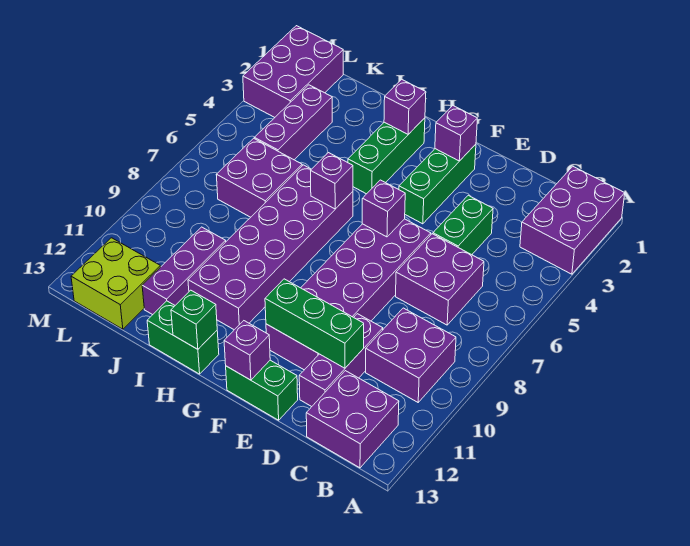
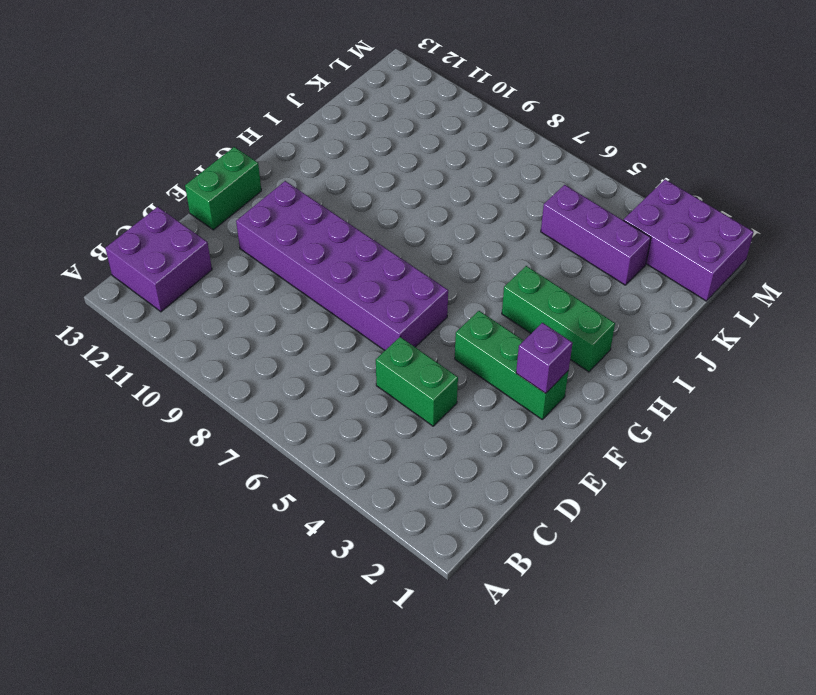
none -> purple 2x3 brick [520,166,625,274]
none -> purple 2x2 brick [366,308,456,402]
none -> purple 2x2 brick [396,234,484,325]

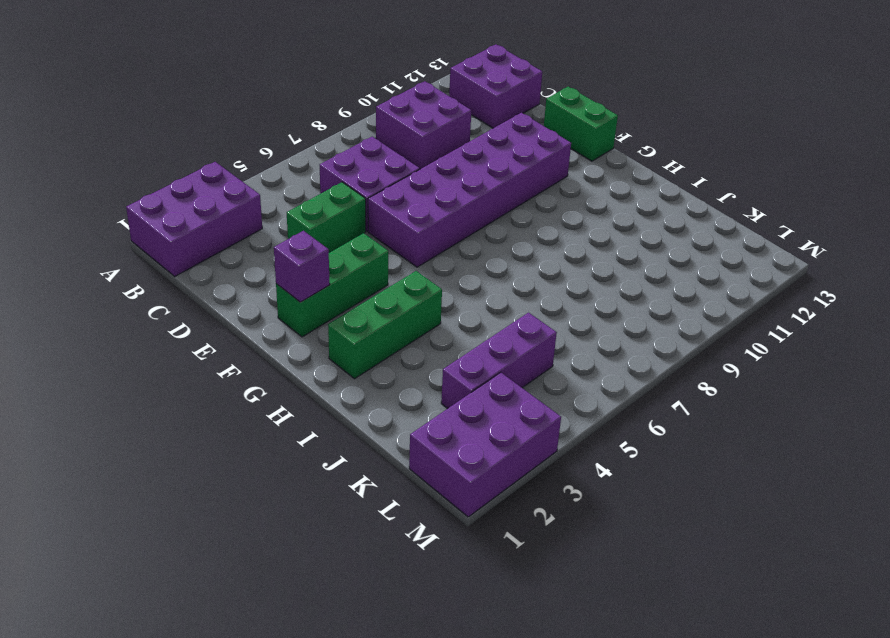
none -> purple 1x3 brick [299,314,383,407]
none -> purple 2x6 brick [188,165,353,330]
none -> green 1x2 brick [147,301,219,374]

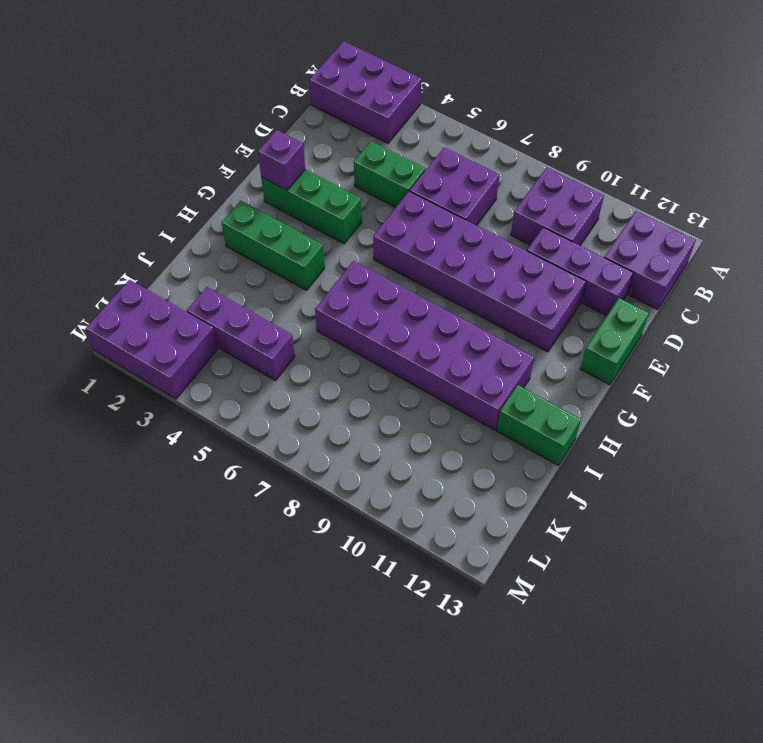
green 1x2 brick [497,385,581,466] -> green 1x2 brick turned to [147,301,219,374]
none -> purple 2x2 brick [216,138,302,217]
none -> purple 1x3 brick [142,227,226,315]
none -> lime 2x2 brick [71,238,160,329]

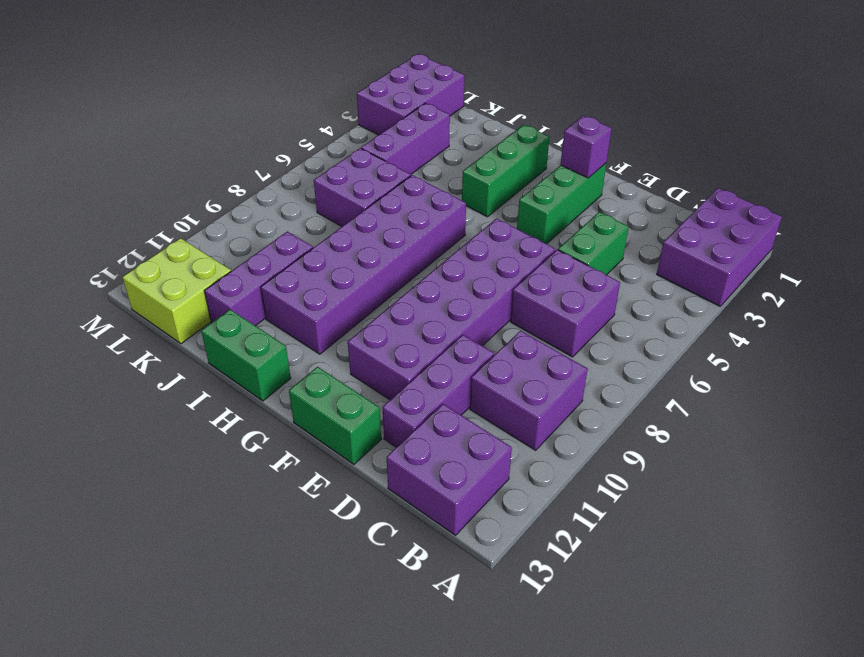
none -> green 1x3 brick [265,279,364,368]
none -> purple 1x1 brick [362,180,405,237]
none -> purple 1x1 brick [224,321,270,380]

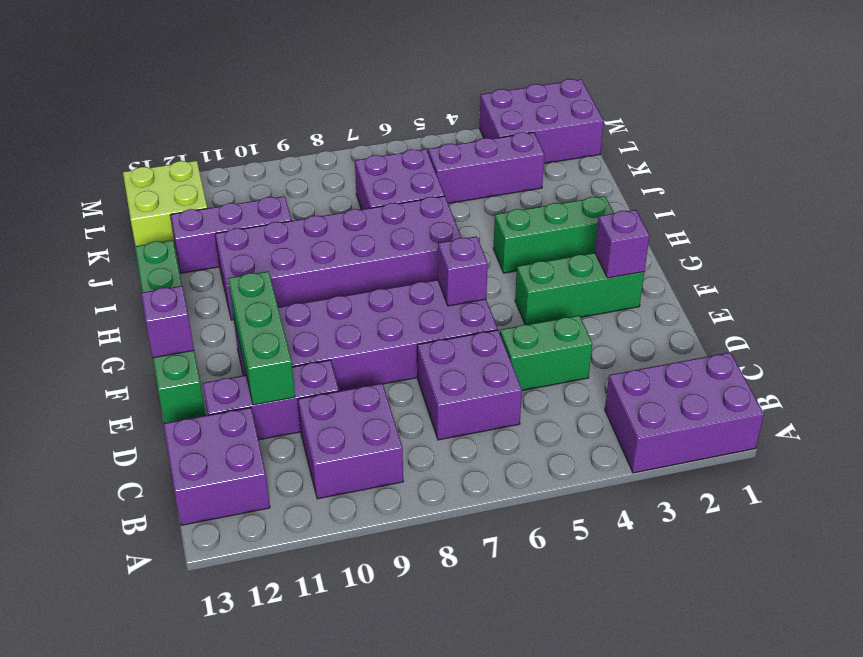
none -> purple 1x1 brick [384,79,426,134]
none -> purple 1x1 brick [311,153,353,209]
none -> green 1x1 brick [171,290,217,349]

